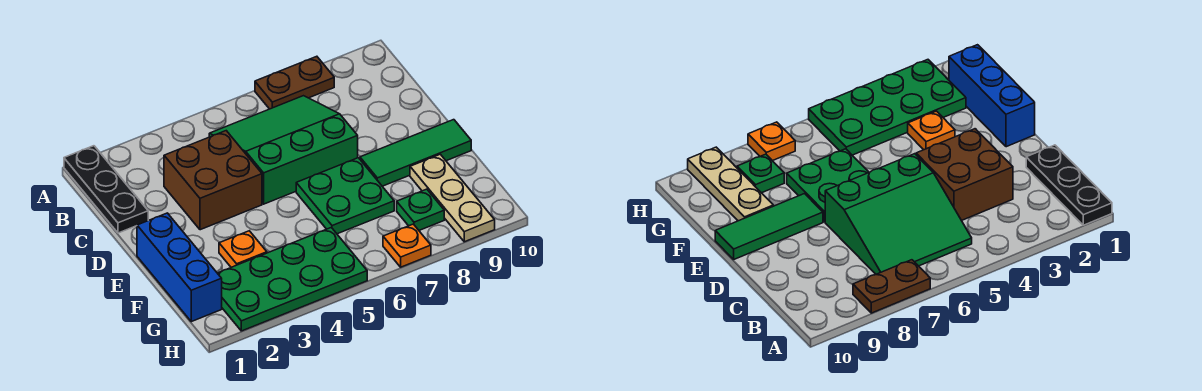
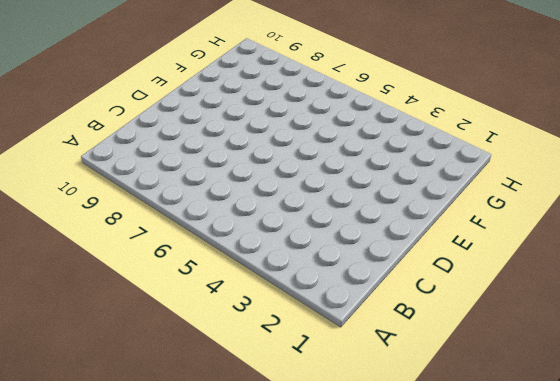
none -> black 1x3 plate [64,146,148,233]
none -> brown 1x2 plate [255,56,334,109]
none -> green 3x3 slope [209,96,358,204]

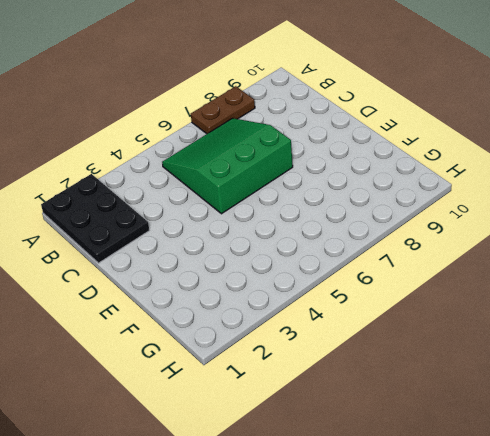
black 2x3 plate [41,174,149,263] -> black 1x3 plate [64,146,148,233]
none -> brown 2x2 brick [164,131,262,230]
none -> blue 1x3 brick [137,213,222,322]
none -> green 2x2 plate [296,158,394,234]

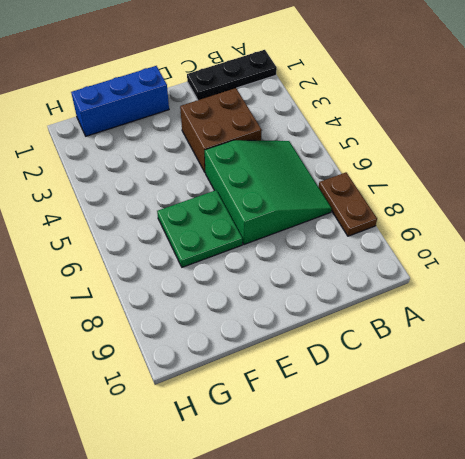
none -> green 1x3 tile [360,120,471,186]
none -> orange 1x1 plate [219,231,267,267]
none -> tan 1x3 plate [410,154,495,242]

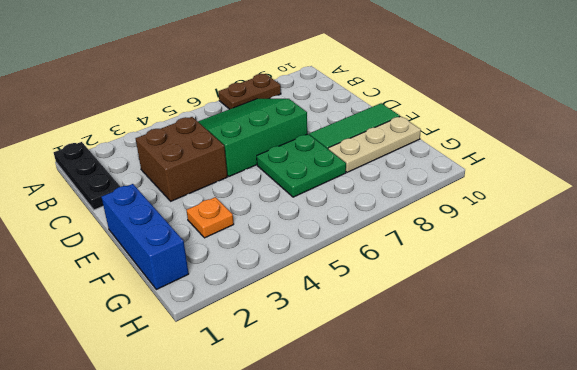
tan 1x3 plate [328,116,421,172] -> tan 1x3 plate turned to [410,154,495,242]
none -> green 2x4 plate [218,228,367,331]
none -> green 1x1 plate [397,189,444,230]
none -> orange 1x1 plate [383,224,431,267]

